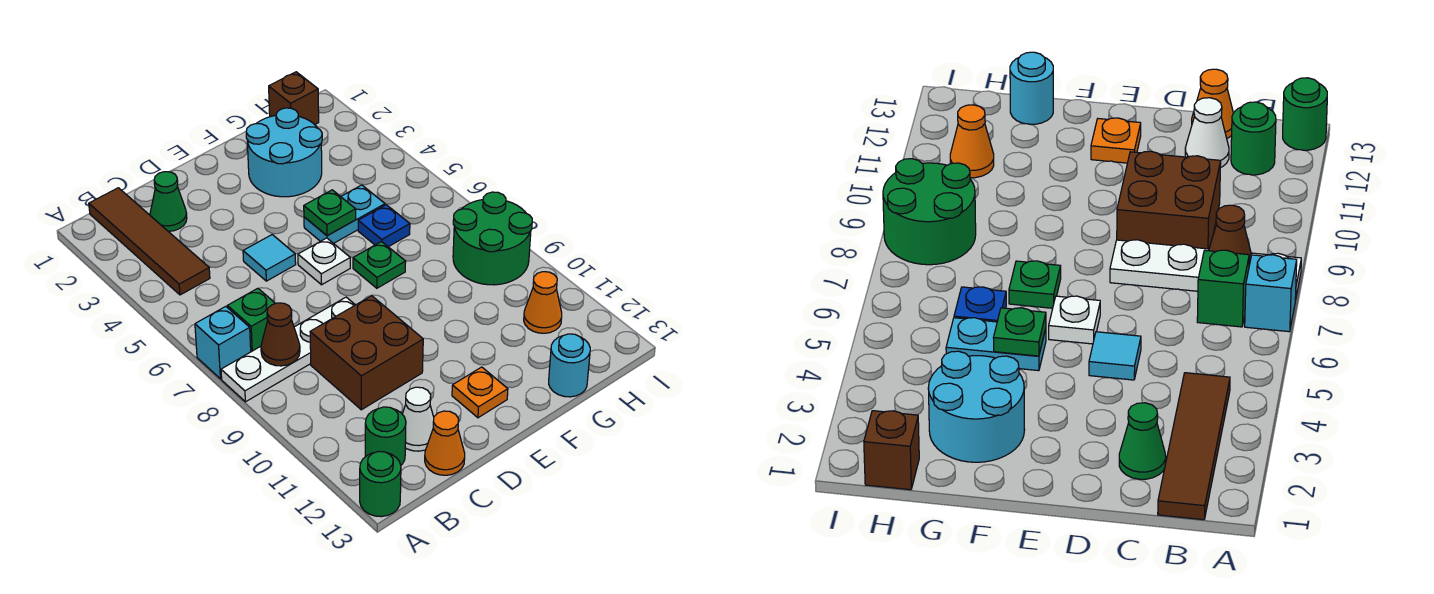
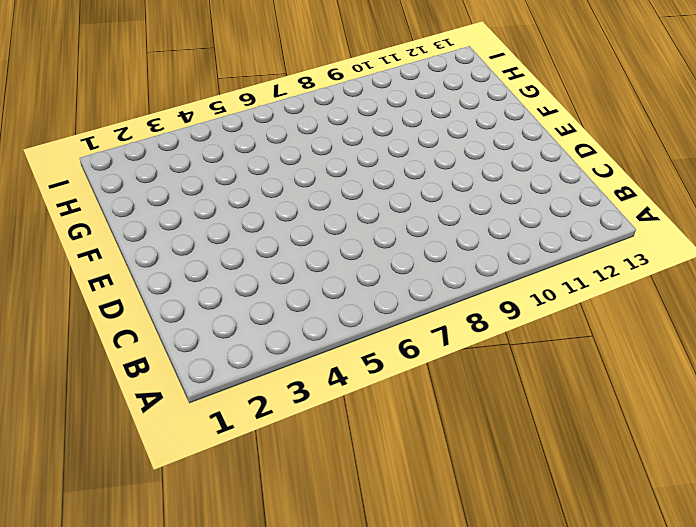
none -> cyan 1x1 brick [195,306,251,379]
none -> white 1x4 plate [221,297,355,402]
none -> green 1x1 round brick [360,451,401,517]

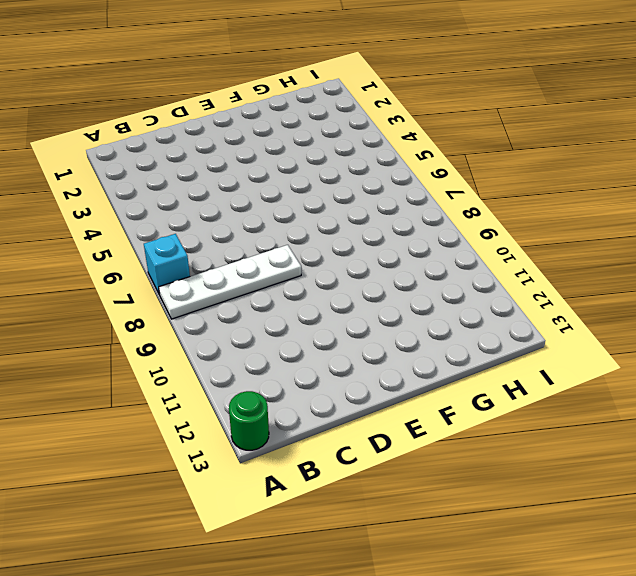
none -> brown 1x4 tile [89,188,210,295]
none -> green 1x1 brick [228,288,275,352]
none -> green 1x1 round brick [365,407,406,465]

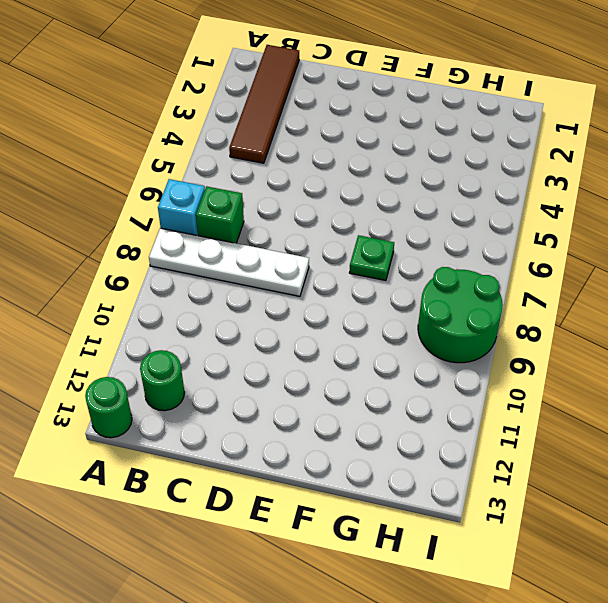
none -> green 1x1 cone [150,172,187,232]
none -> brown 2x2 brick [310,296,423,410]
none -> white 1x1 cone [402,387,434,451]

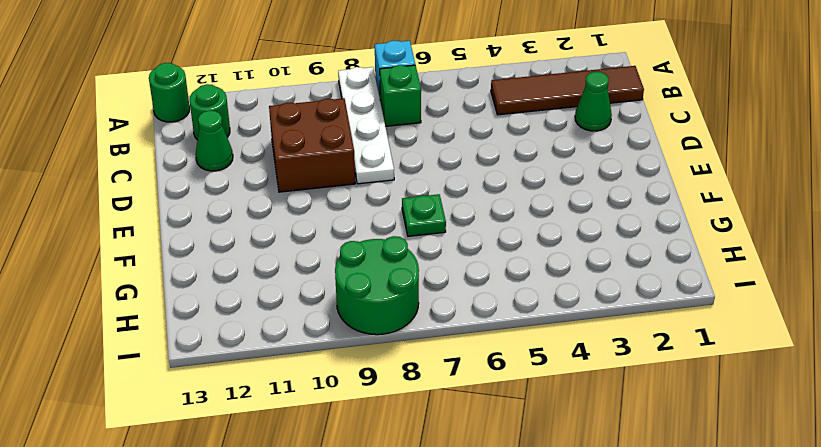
green 1x1 cone [195,110,233,171] -> white 1x1 cone [402,387,434,451]
none -> orange 1x1 cone [425,411,465,475]
none -> cyan 1x1 tile [243,235,296,281]
none -> white 1x1 plate [298,238,350,285]

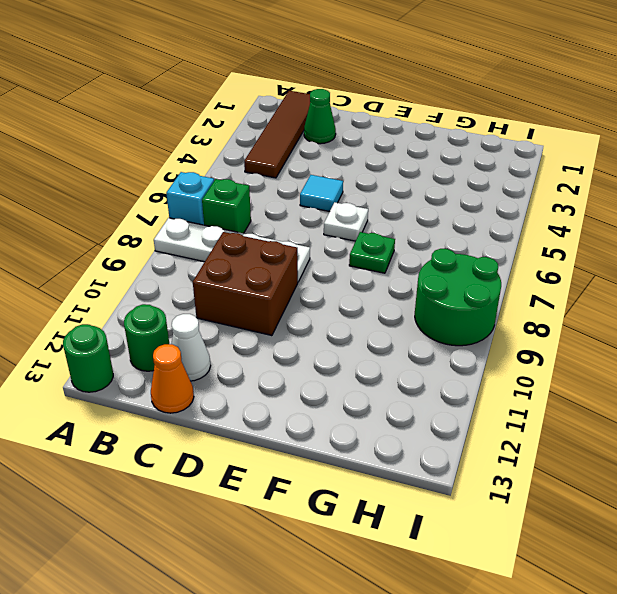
none -> orange 1x1 plate [452,367,508,418]
none -> cyan 2x2 round brick [246,108,322,197]
none -> cyan 1x2 plate [304,185,385,243]

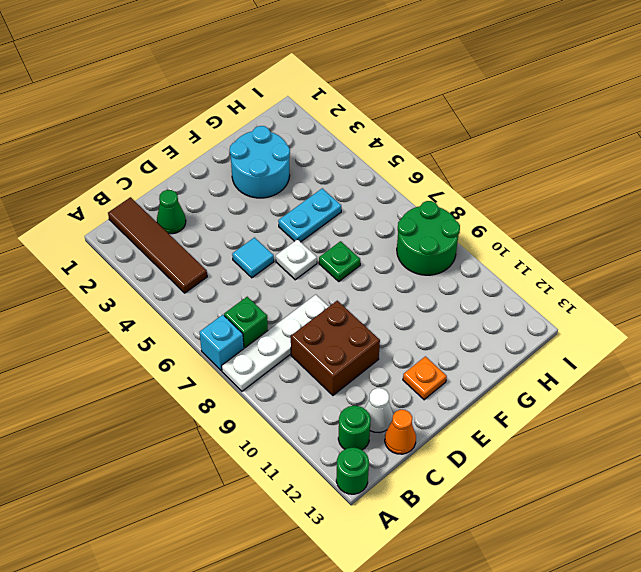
none -> blue 1x1 plate [358,205,410,247]
none -> cyan 1x1 round brick [549,334,590,397]
none -> brown 1x1 brick [269,72,319,125]

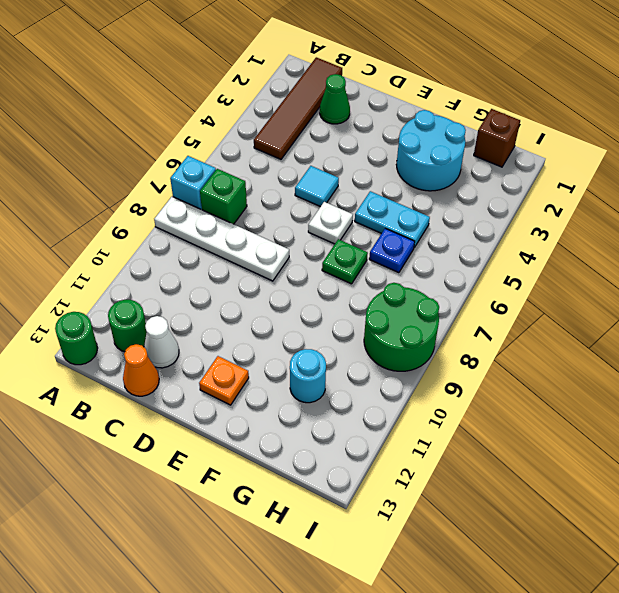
cyan 1x1 round brick [290,349,326,403] -> cyan 1x1 round brick moved to [549,334,590,397]
none -> brown 2x2 brick [310,296,423,410]
none -> orange 1x1 cone [524,272,562,333]
none -> brown 1x1 cone [261,303,300,366]

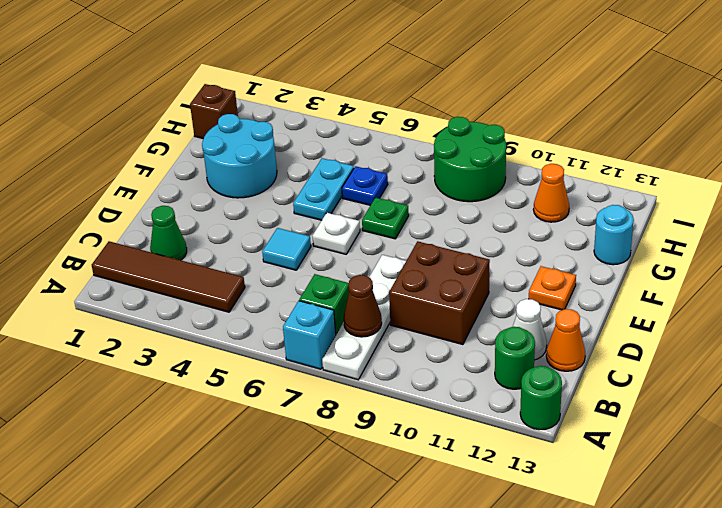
none -> green 1x1 plate [304,190,356,236]

